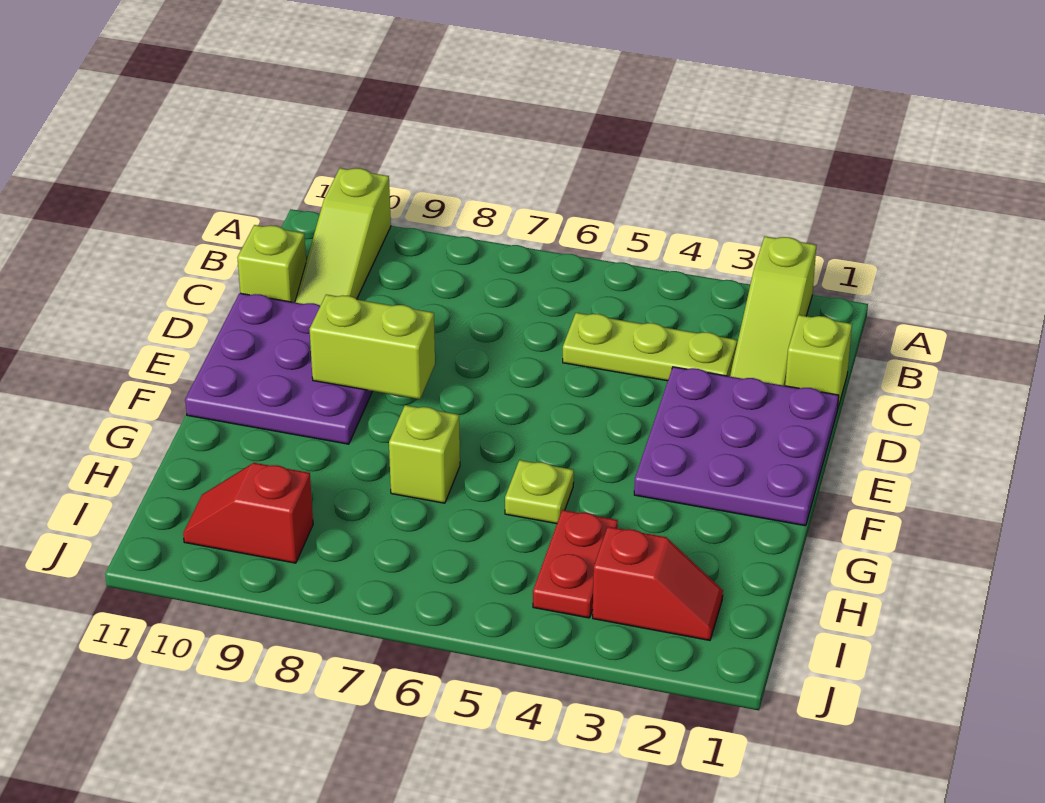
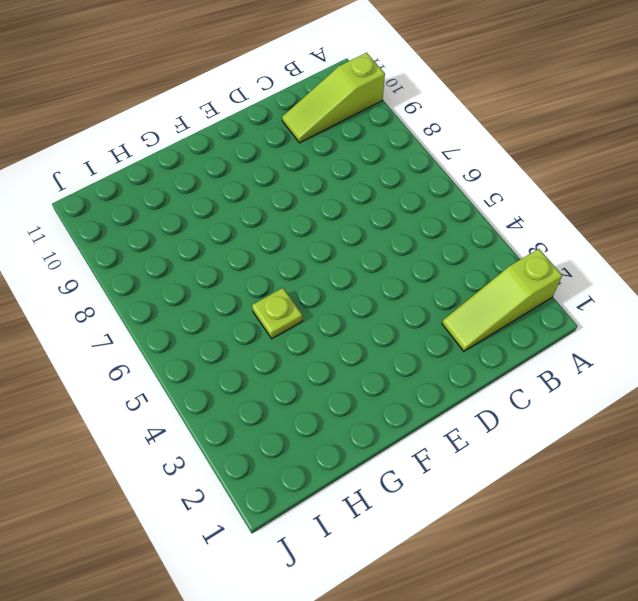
none -> lime 1x1 brick [785,315,852,407]
none -> lime 1x3 plate [563,313,737,381]
none -> lime 1x1 brick [237,225,306,303]

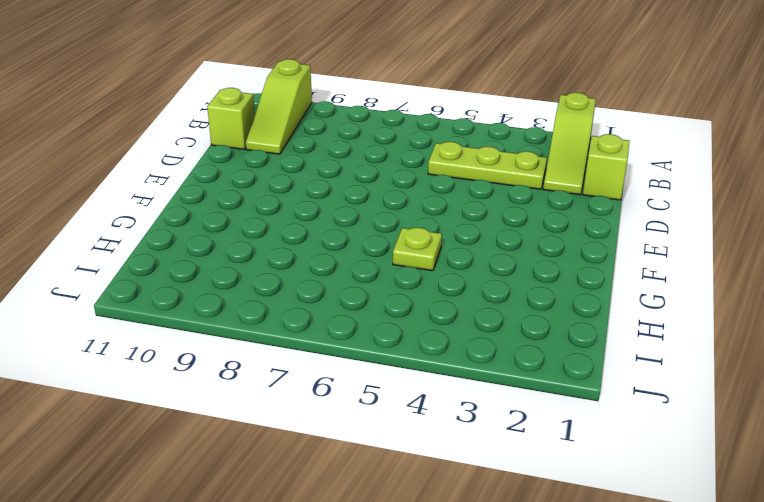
none -> purple 3x3 plate [634,367,839,526]
none -> purple 3x3 plate [185,293,372,444]
none -> lime 1x1 brick [389,405,460,503]

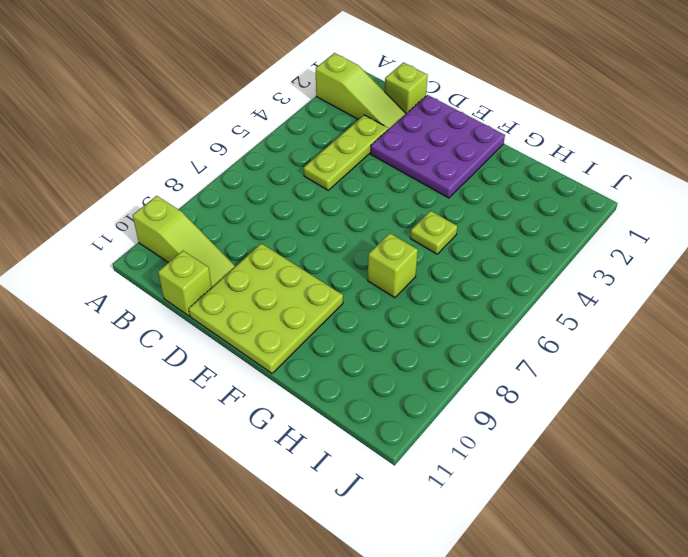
lime 3x3 plate [189,243,343,373] -> purple 3x3 plate [185,293,372,444]
none -> red 1x2 plate [533,510,618,618]
none -> red 1x2 slope [593,527,723,640]
none -> red 1x2 slope [183,463,313,563]

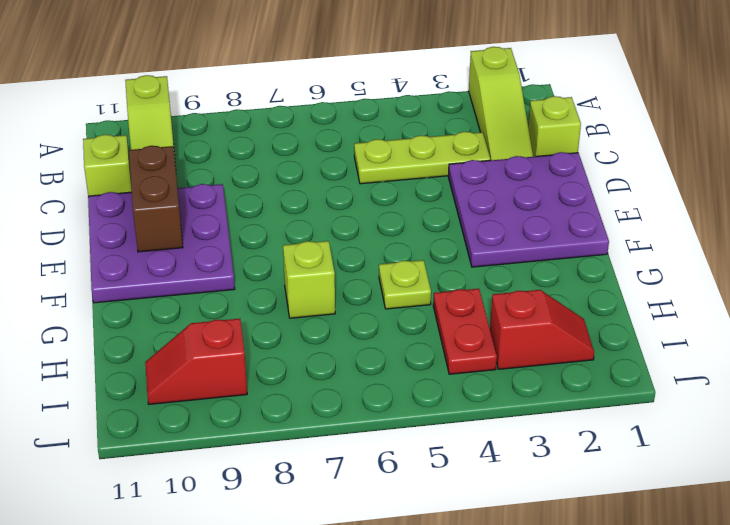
brown 1x2 brick [129,146,183,252] -> none
none -> lime 1x2 brick [310,295,435,399]

